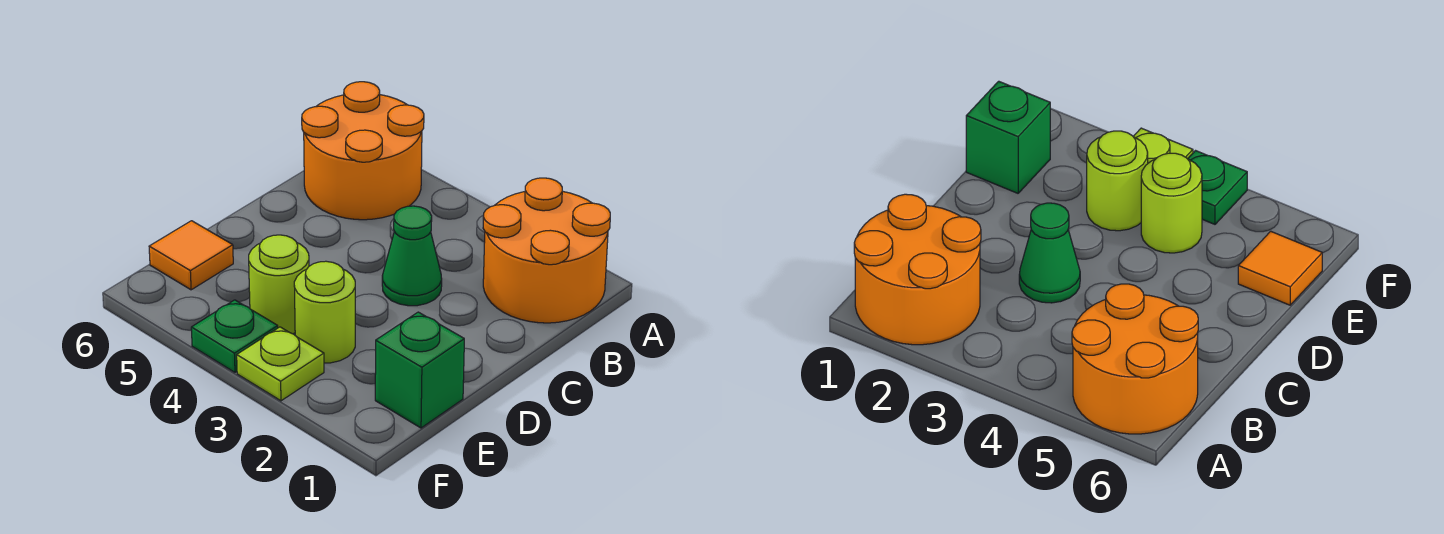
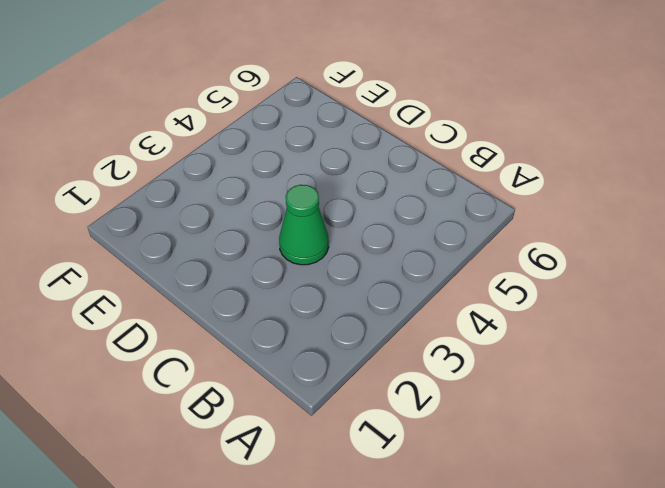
none -> orange 2x2 round brick [483,178,610,323]
none -> orange 2x2 round brick [302,82,424,220]

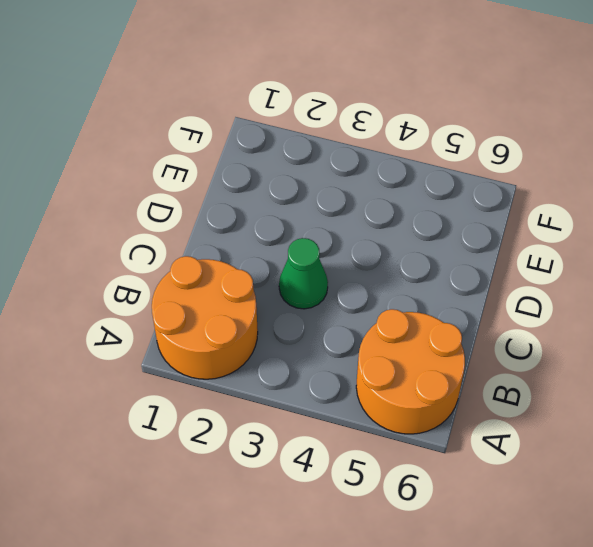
none -> green 1x1 brick [375,312,464,428]
none -> lime 1x1 round brick [294,261,355,363]

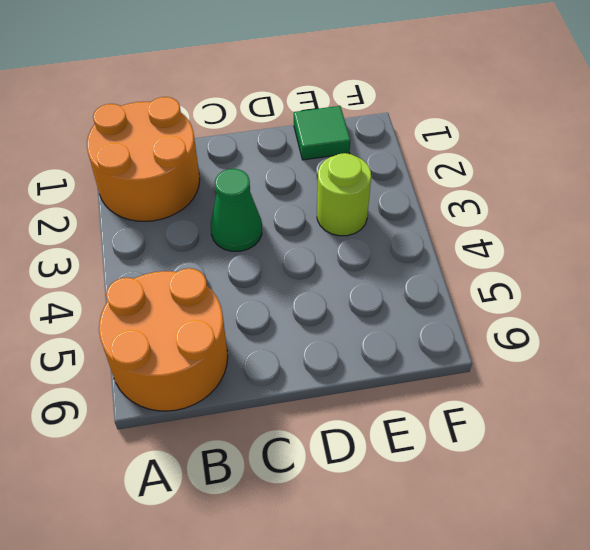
green 1x1 tile [294,106,350,160] -> green 1x1 brick [375,312,464,428]
none -> lime 1x1 round brick [249,235,309,334]
none -> orange 1x1 tile [149,221,233,290]

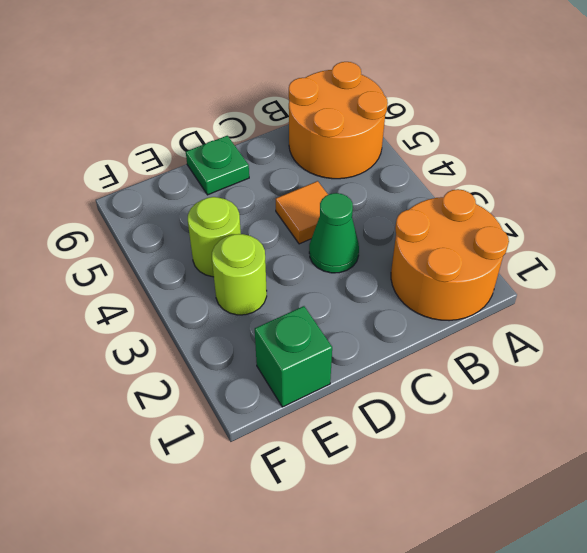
orange 1x1 tile [276,181,328,244] -> orange 1x1 tile moved to [149,221,233,290]
green 1x1 plate [186,136,249,195] -> green 1x1 plate moved to [191,300,278,372]
none -> lime 1x1 plate [237,327,324,401]

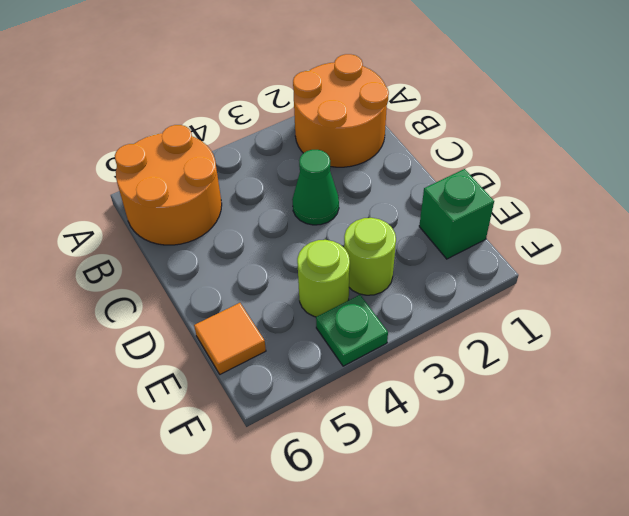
none -> lime 1x1 plate [237,327,324,401]

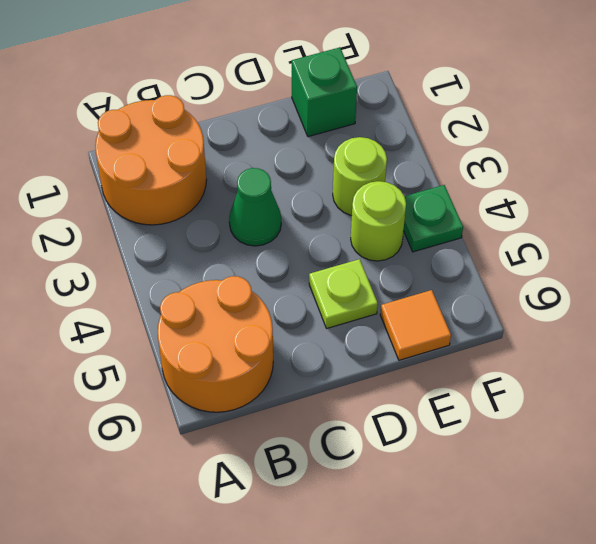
lime 1x1 plate [309,259,378,328] -> lime 1x1 plate moved to [237,327,324,401]

